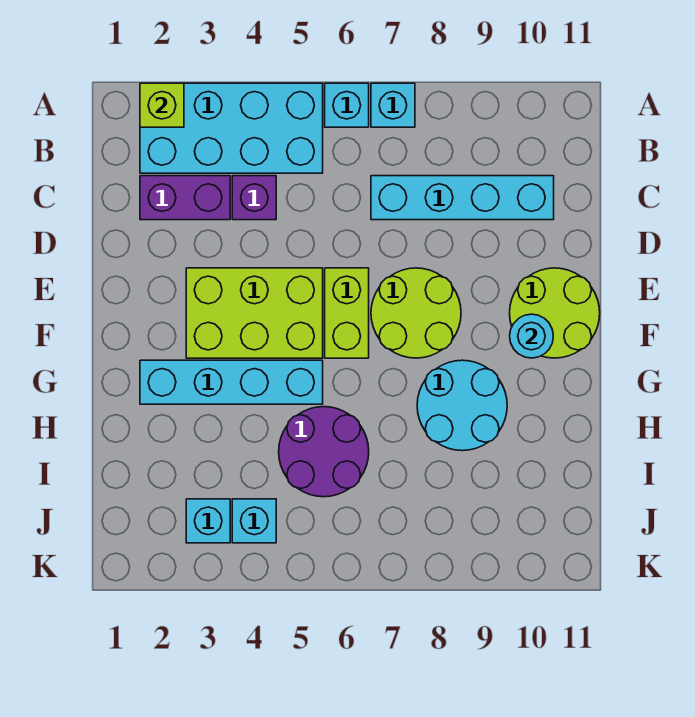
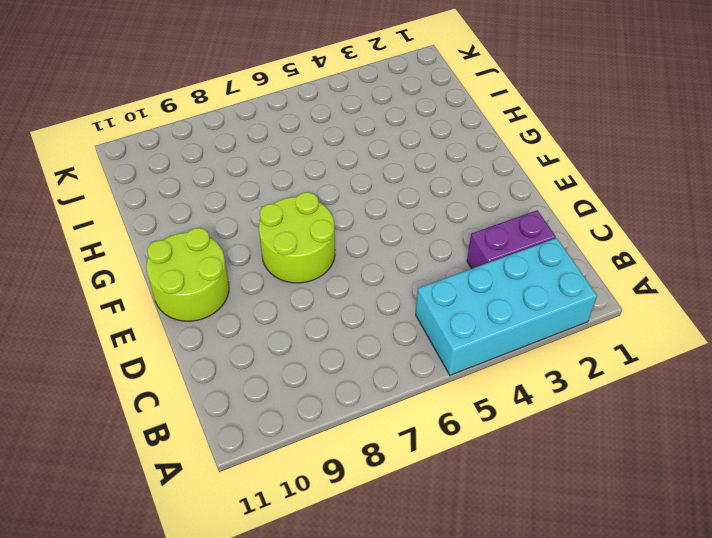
none -> cyan 1x1 brick [325,83,369,127]
none -> cyan 1x1 brick [371,83,415,127]
none -> purple 1x1 brick [232,176,276,220]

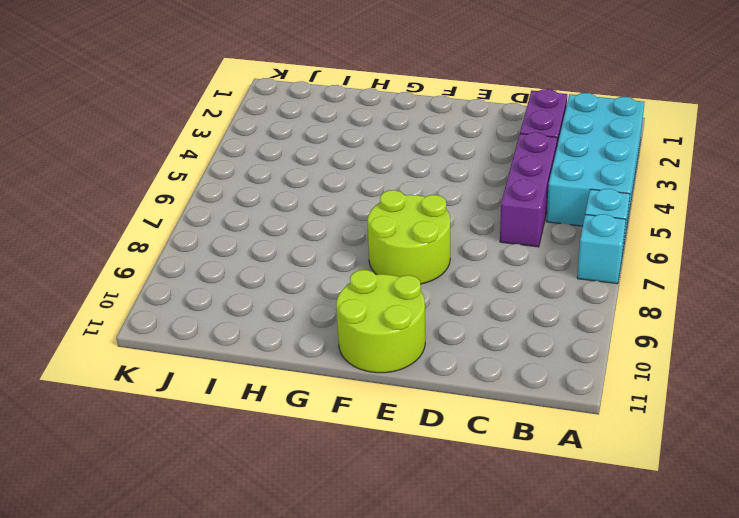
purple 1x3 brick [500,132,557,247] -> purple 1x1 brick [232,176,276,220]
none -> cyan 1x4 brick [371,176,554,220]
none -> lime 2x3 brick [186,268,323,358]
none -> lime 1x2 brick [325,268,369,358]

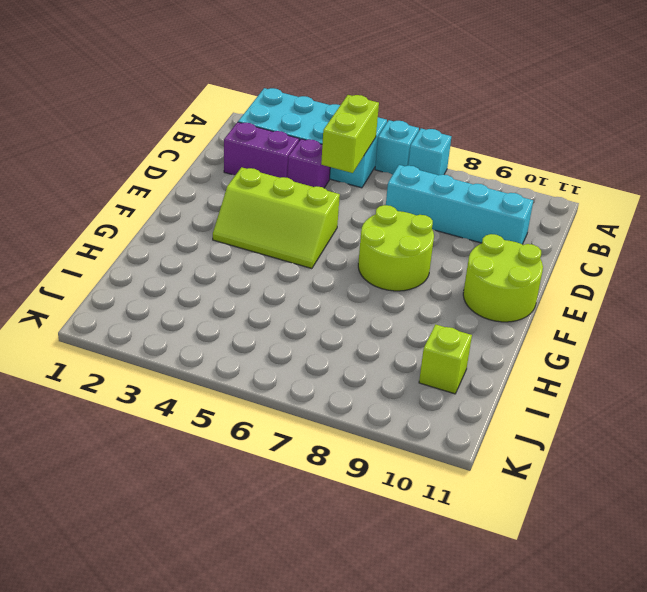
lime 1x2 brick [321,95,379,173] -> lime 1x2 brick moved to [325,268,369,358]
lime 2x3 slope [213,167,340,269] -> lime 2x3 brick [186,268,323,358]
lime 1x1 brick [419,324,472,394] -> lime 1x1 brick moved to [140,83,184,127]
none -> cyan 1x4 brick [140,360,323,404]
none -> cyan 2x2 round brick [417,360,507,451]
none -> purple 2x2 round brick [279,407,369,497]

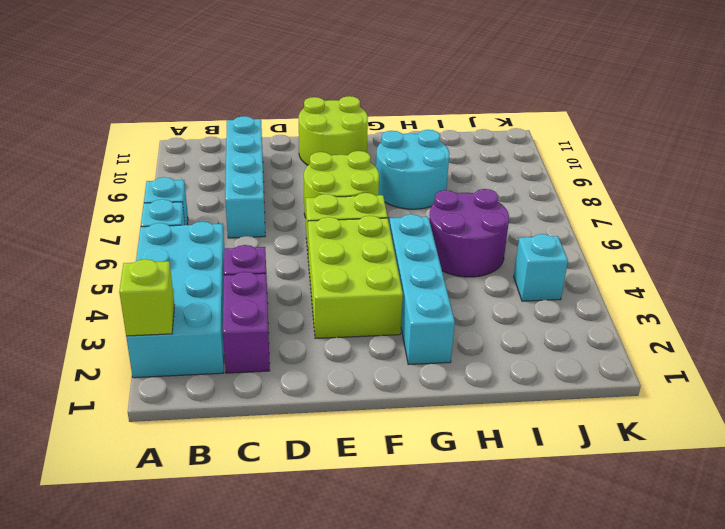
none -> cyan 1x1 brick [186,499,230,543]
none -> cyan 1x1 round brick [510,314,553,358]

